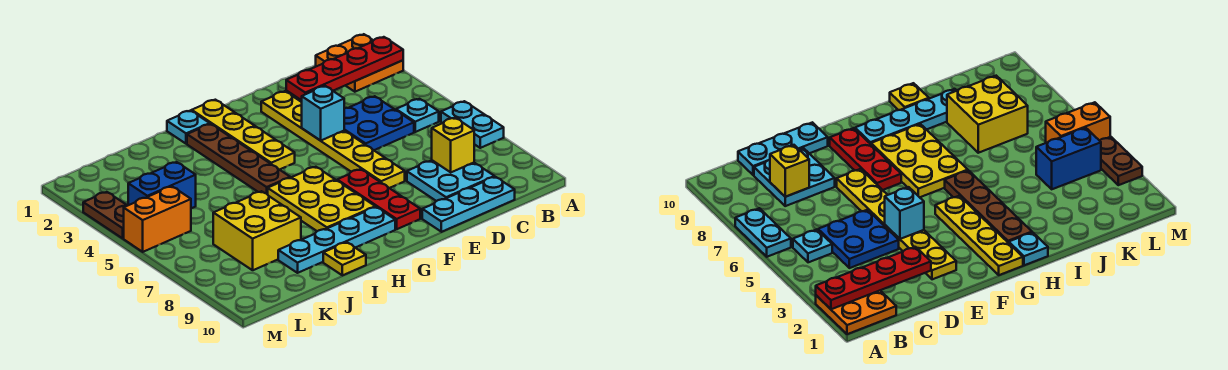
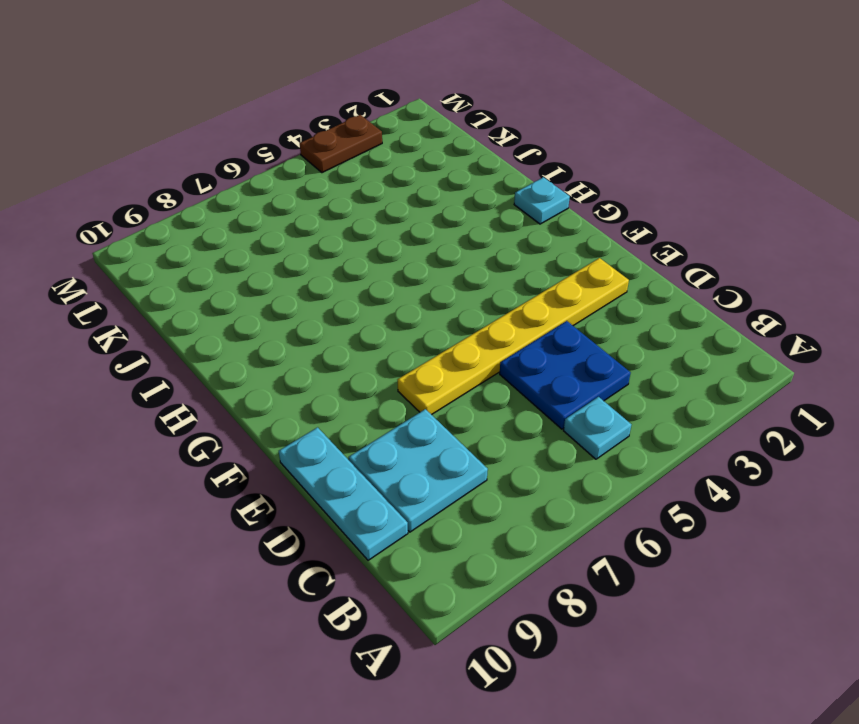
none -> orange 2x2 plate [316,34,403,92]
none -> cyan 1x2 plate [441,101,504,148]
none -> red 1x3 plate [337,169,420,229]

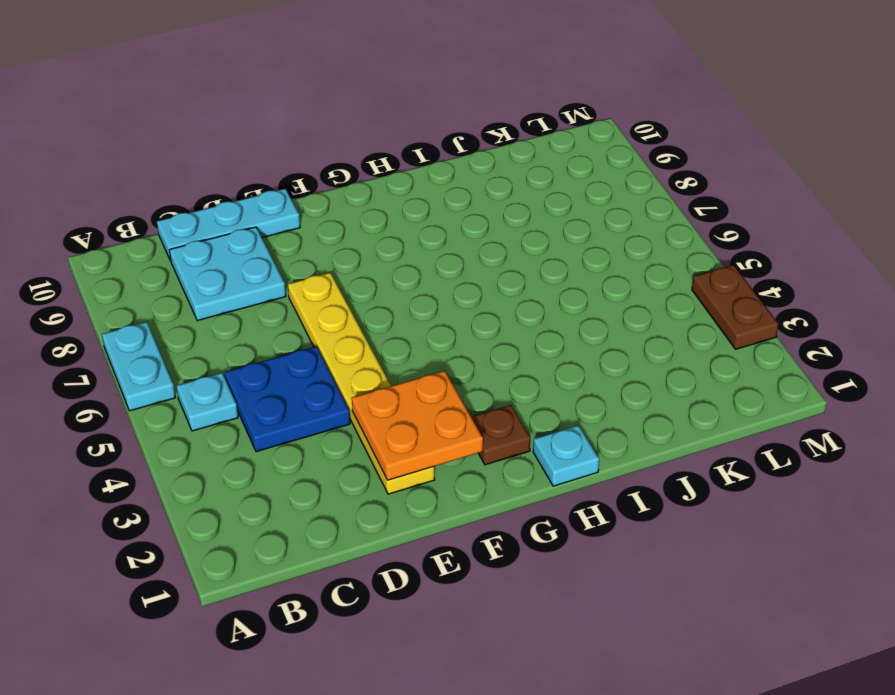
orange 2x2 plate [352,371,483,480] -> orange 2x2 plate moved to [316,34,403,92]
brown 1x1 plate [471,405,530,465] -> yellow 1x4 plate [192,100,295,170]
none -> red 1x3 plate [337,169,420,229]
none -> yellow 2x3 plate [268,167,375,231]
none -> cyan 1x4 plate [278,207,395,273]

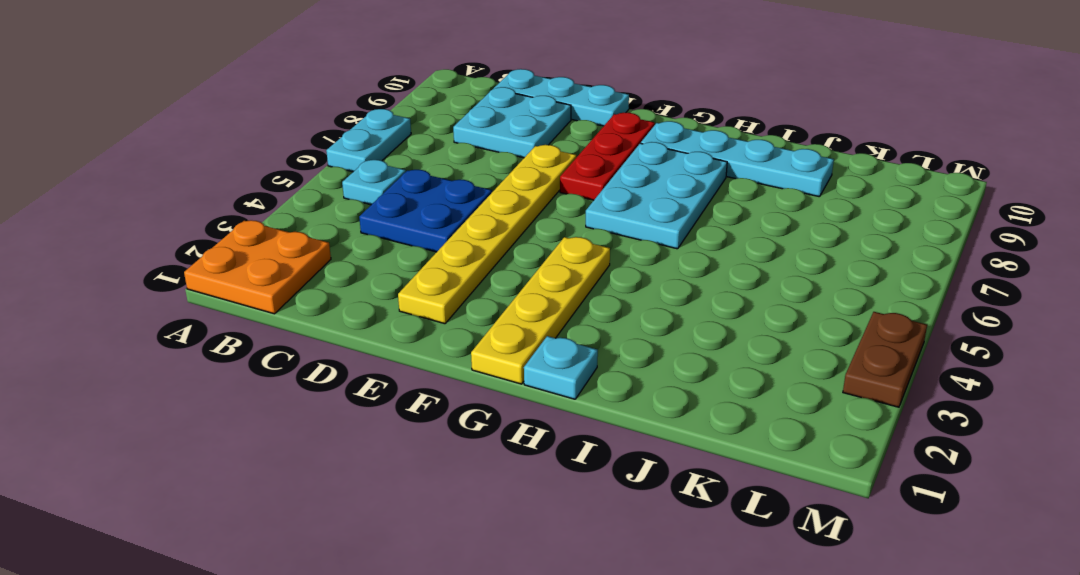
cyan 2x3 plate [586,142,727,249] -> yellow 2x3 plate [268,167,375,231]
none -> brown 1x4 plate [187,124,290,194]
none -> yellow 1x1 plate [323,242,366,275]
none -> yellow 2x2 brick [213,191,301,270]

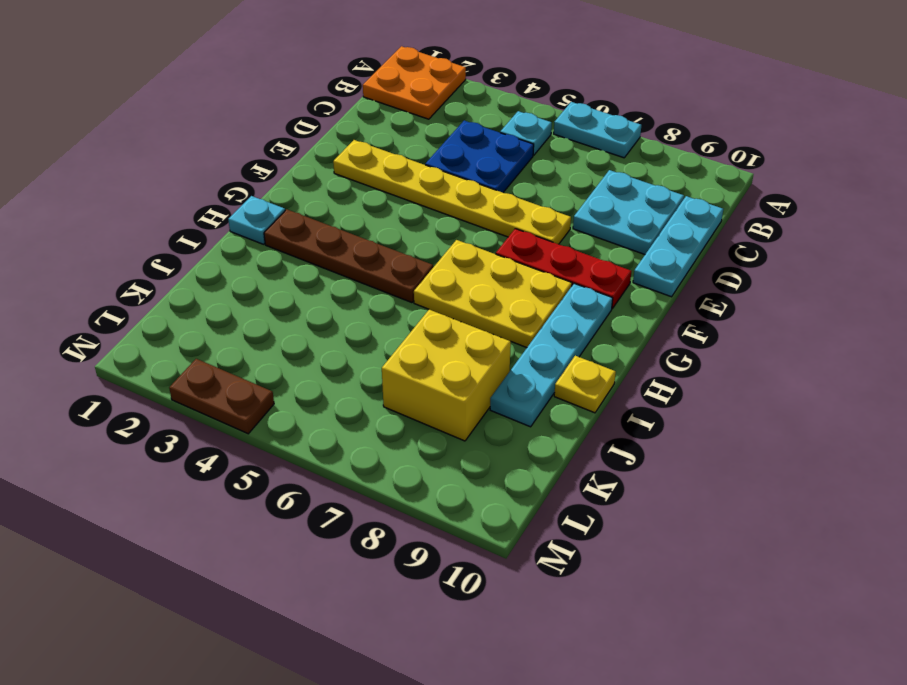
none -> yellow 1x4 plate [192,100,295,170]
none -> blue 1x2 brick [128,162,196,209]
none -> orange 1x2 brick [124,186,191,252]

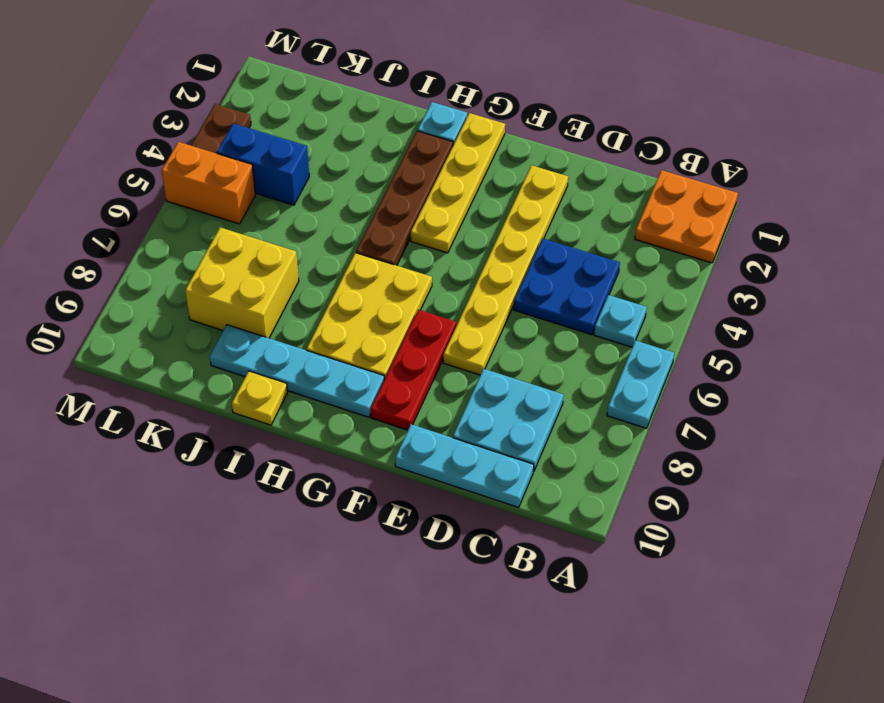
none -> red 1x4 plate [286,37,403,100]
none -> yellow 1x1 brick [432,118,474,172]
none -> cyan 1x1 brick [301,86,344,141]

